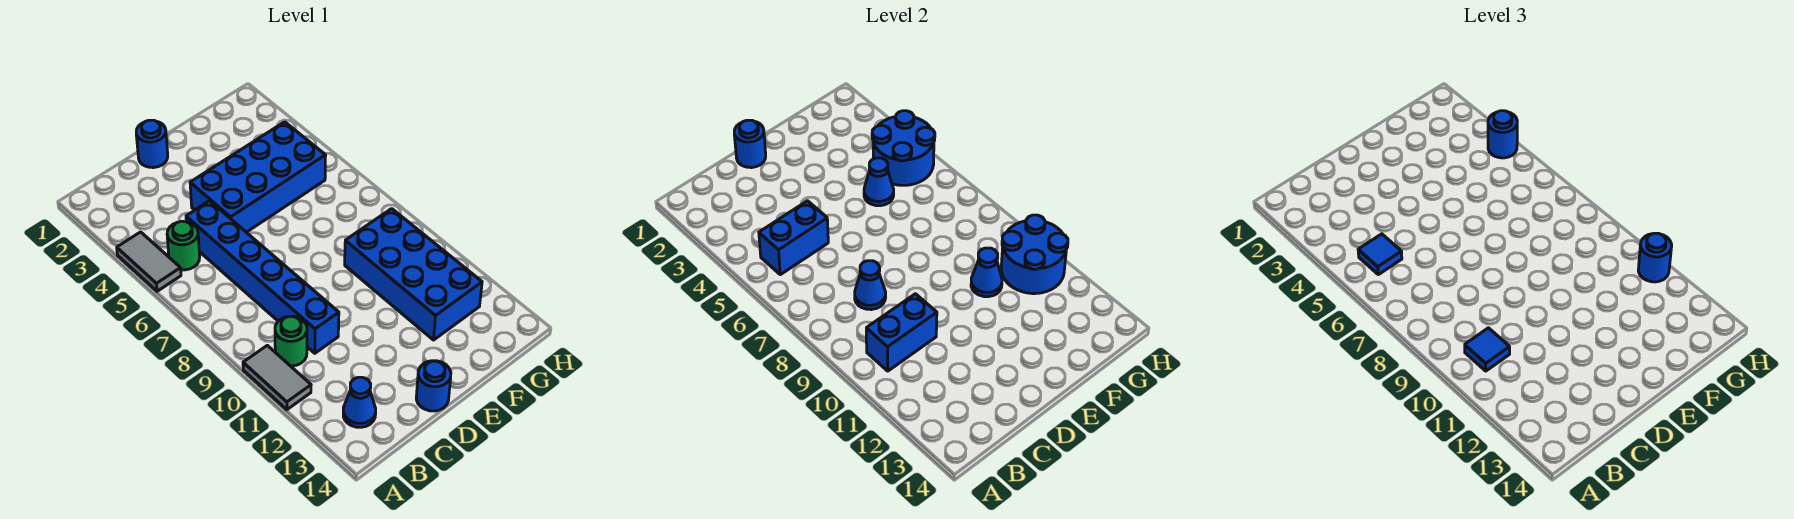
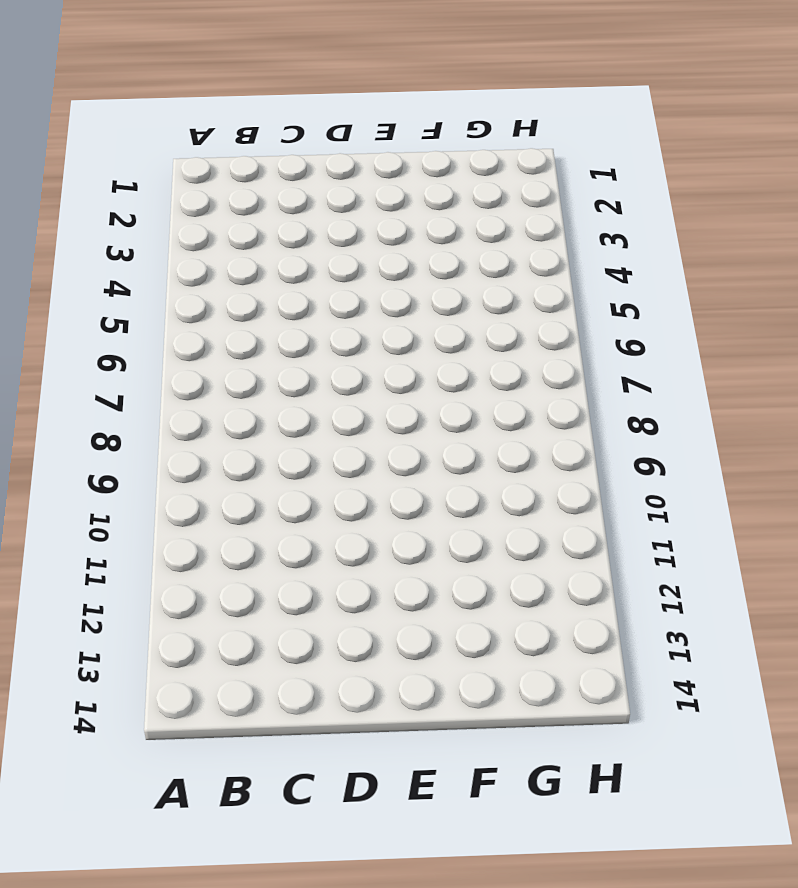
none -> grey 1x2 tile [117,232,181,291]
none -> grey 1x2 tile [243,345,311,410]
none -> green 1x1 round brick [167,221,200,270]

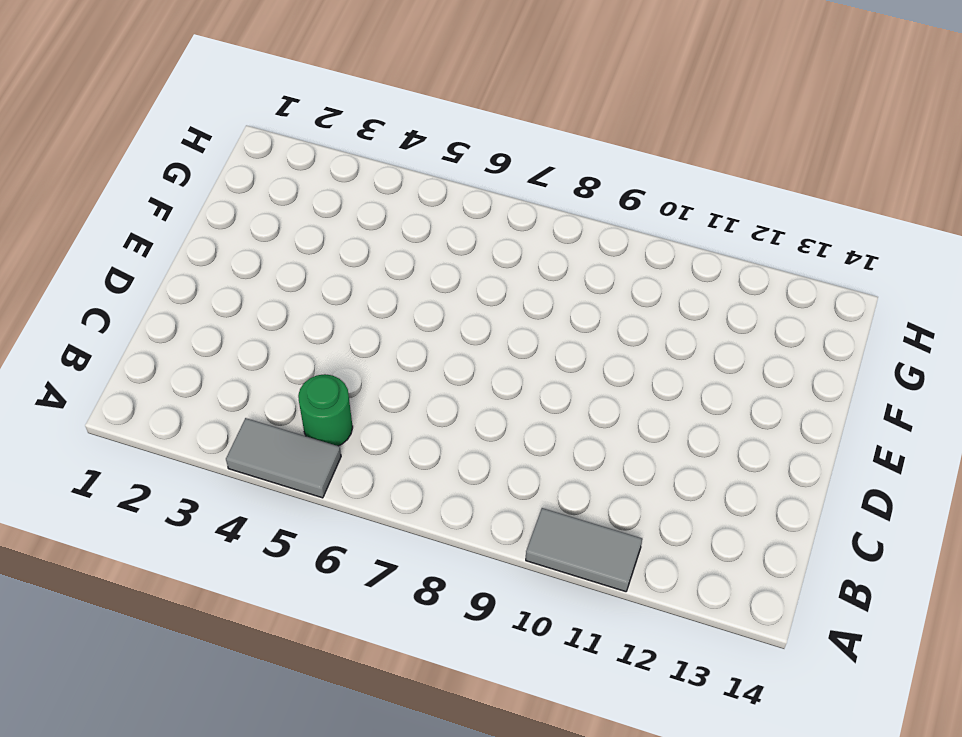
none -> green 1x1 round brick [275,316,307,366]
none -> blue 1x1 cone [343,377,376,427]
none -> blue 1x6 brick [186,201,339,353]

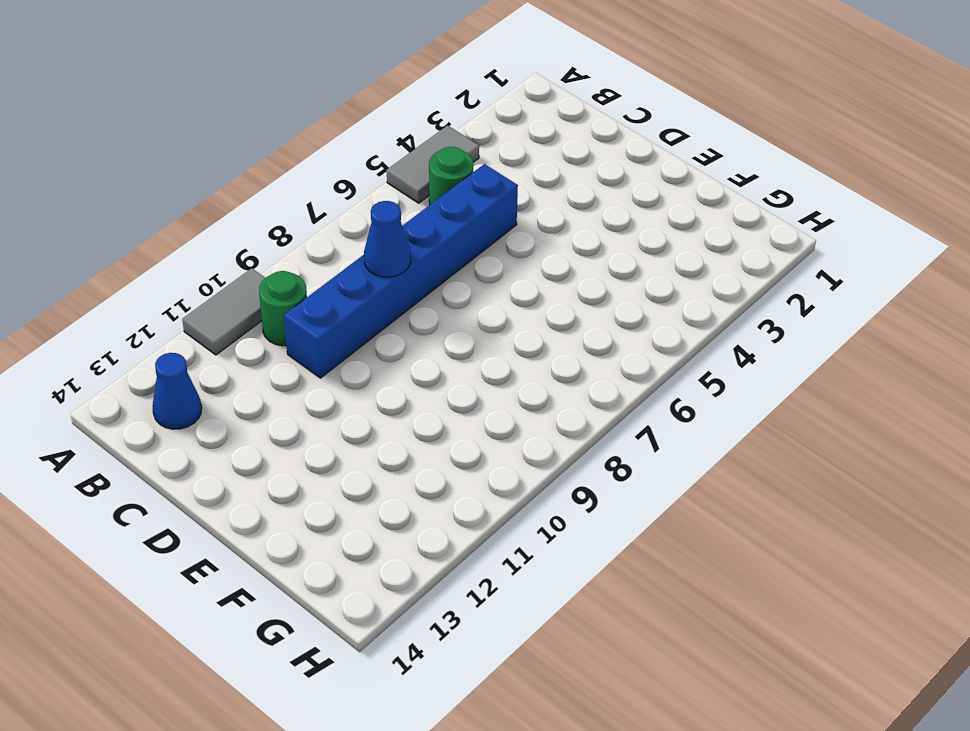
none -> blue 1x1 round brick [136,120,168,168]
none -> blue 2x4 brick [190,122,326,232]
none -> blue 1x1 round brick [416,361,451,411]

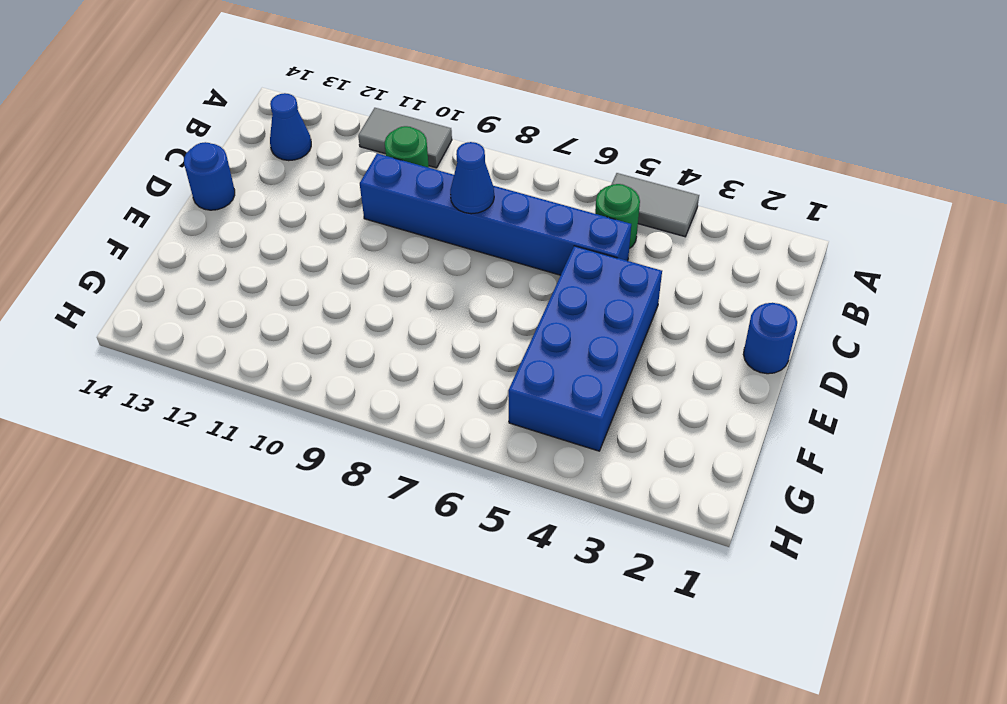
none -> blue 2x4 brick [345,209,482,340]
none -> blue 1x2 brick [759,201,828,275]
none -> blue 1x2 brick [866,294,937,371]

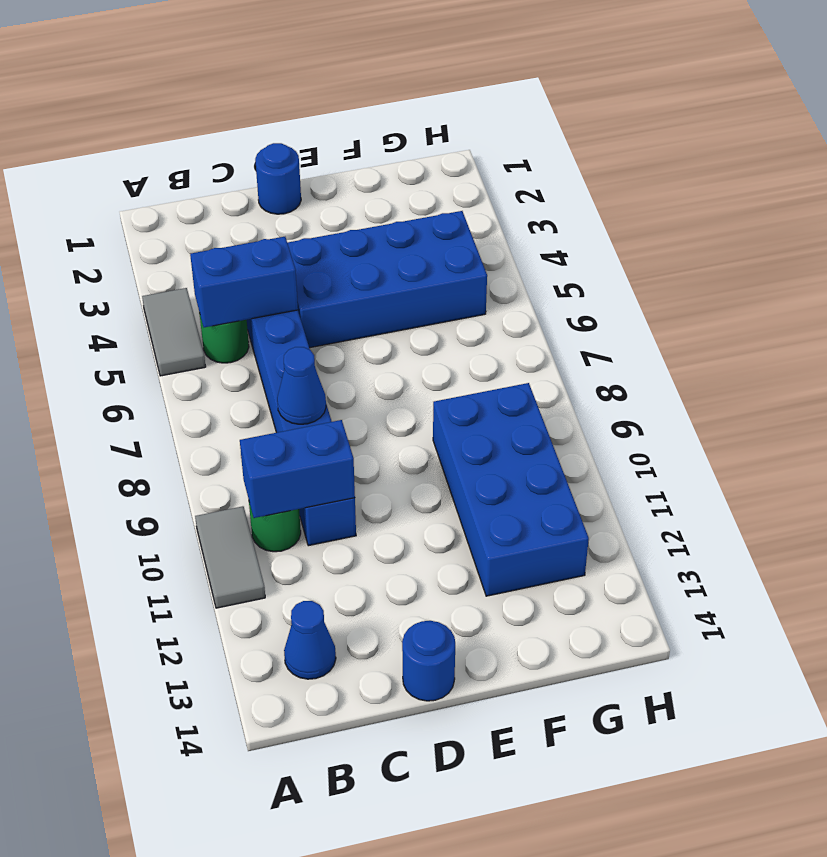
none -> blue 1x1 round brick [734,120,766,168]
none -> blue 1x1 cone [864,158,894,206]
none -> blue 1x1 cone [971,248,1002,297]

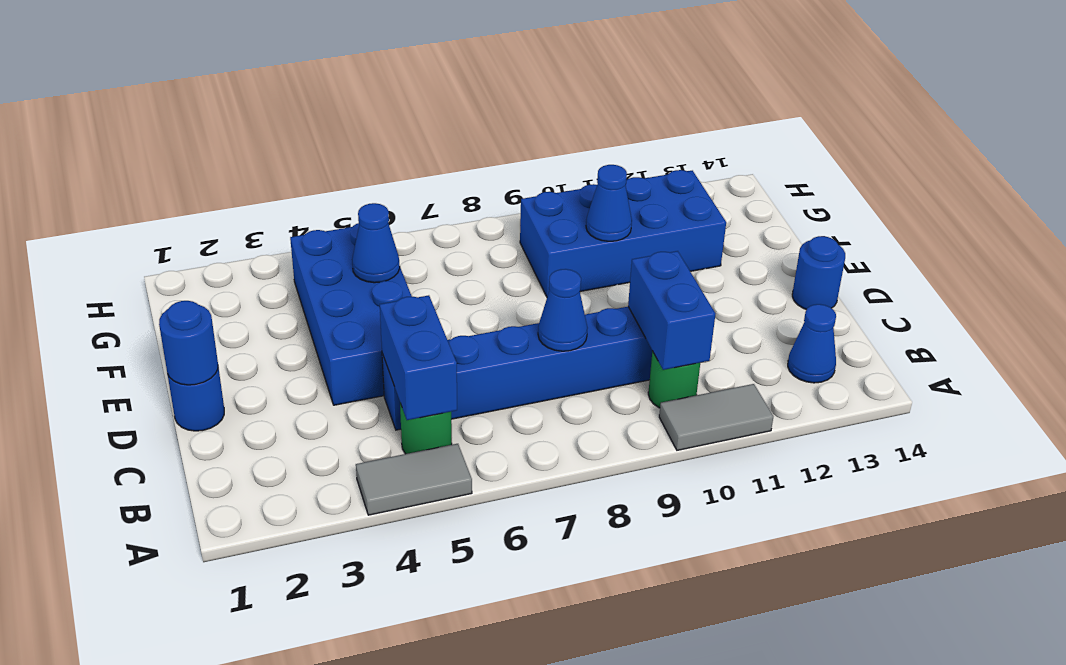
none -> blue 2x2 round brick [872,111,935,185]
none -> blue 2x2 round brick [1001,215,1068,294]
none -> blue 1x1 tile [1358,234,1402,275]

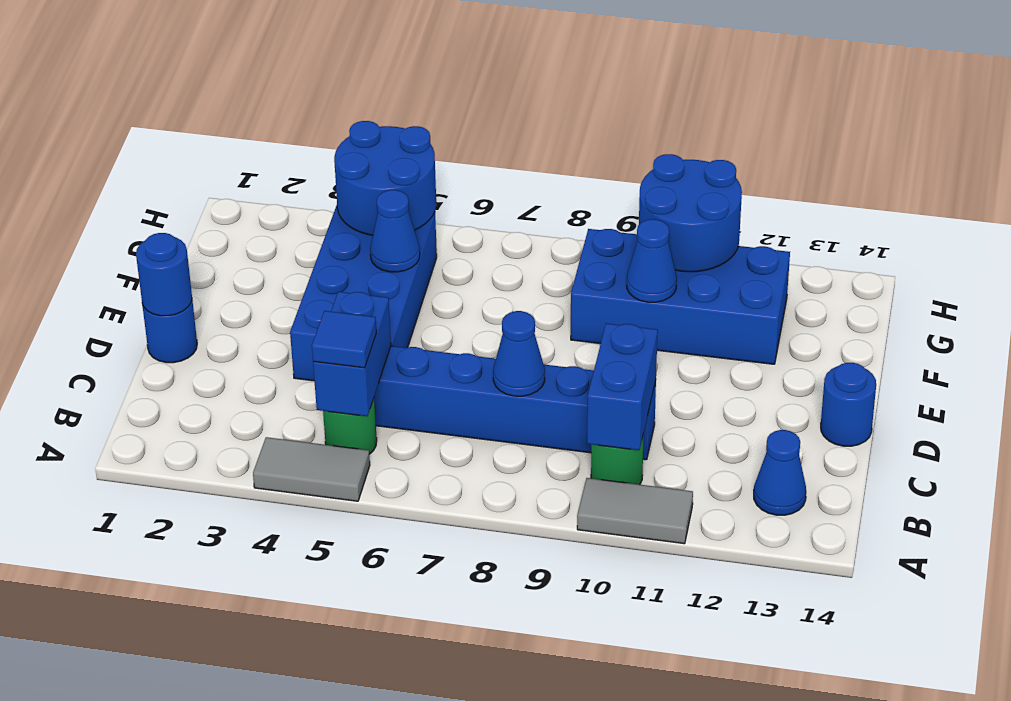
none -> blue 1x1 tile [1465,328,1510,371]
none -> blue 1x1 round brick [1488,111,1517,158]
none -> blue 1x1 round brick [1638,233,1672,282]

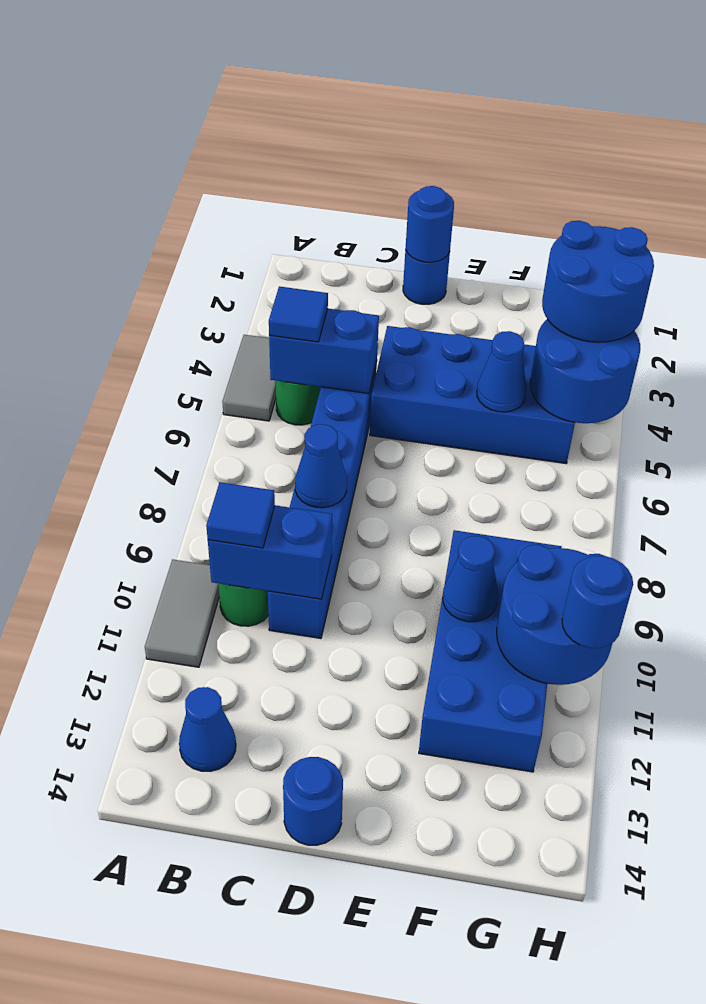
blue 2x2 round brick [542,221,654,342] -> blue 1x1 round brick [1488,111,1517,158]

